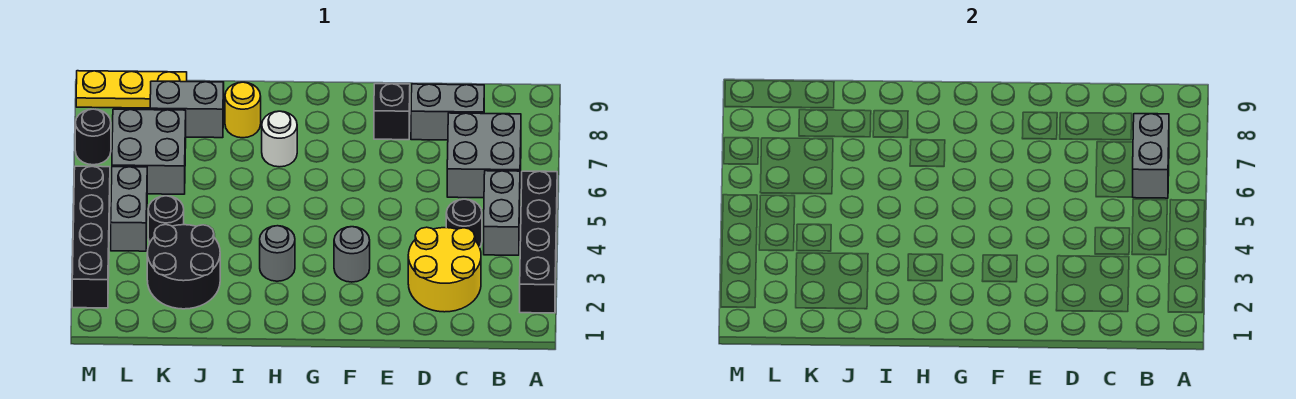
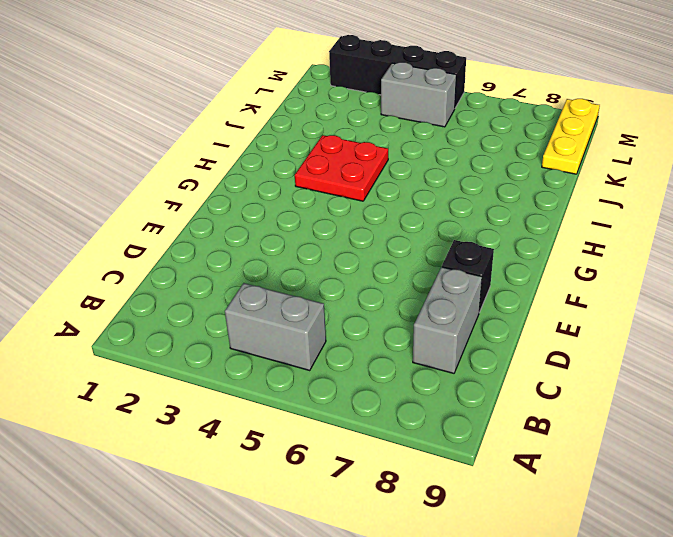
red 2x2 plate [295,135,388,201] -> grey 1x1 round brick [260,226,295,281]
none -> black 1x4 brick [520,171,557,313]
none -> grey 2x2 brick [447,113,521,198]
none -> yellow 2x2 round brick [408,227,481,312]

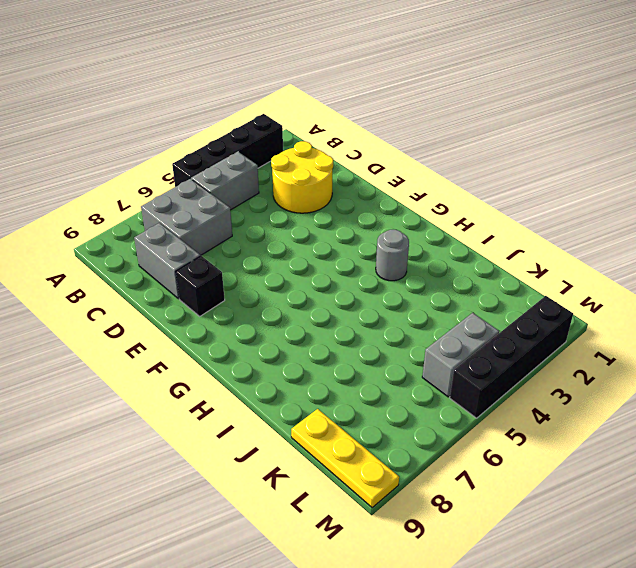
none -> black 1x1 round brick [446,199,482,247]
none -> grey 1x1 round brick [334,227,370,282]
none -> white 1x1 round brick [262,111,297,167]

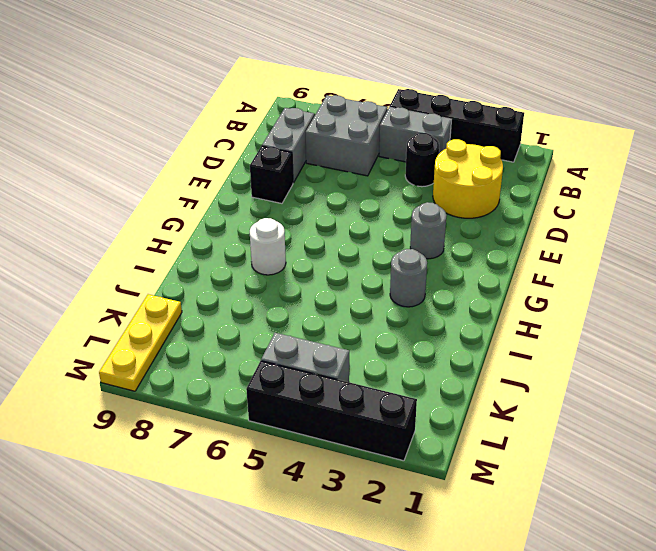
none -> yellow 1x1 round brick [225,82,261,138]
none -> black 2x2 round brick [147,224,220,309]
none -> grey 1x2 brick [150,81,224,138]

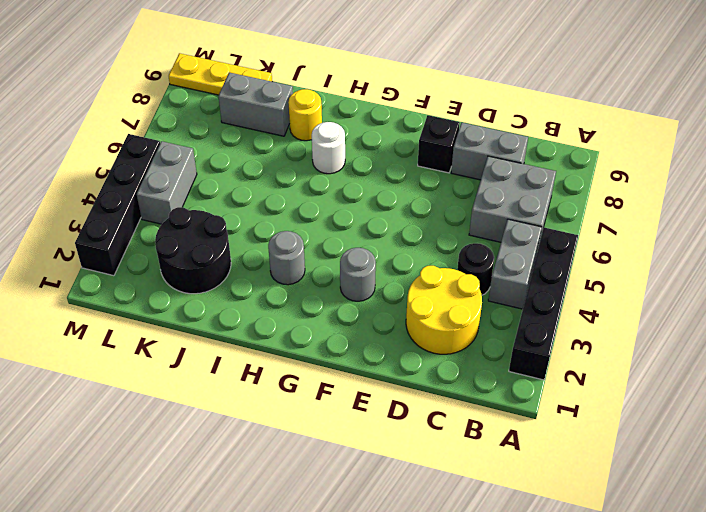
none -> black 1x1 round brick [148,196,184,242]
none -> grey 2x2 brick [112,109,186,194]
none -> black 1x1 round brick [75,109,111,165]

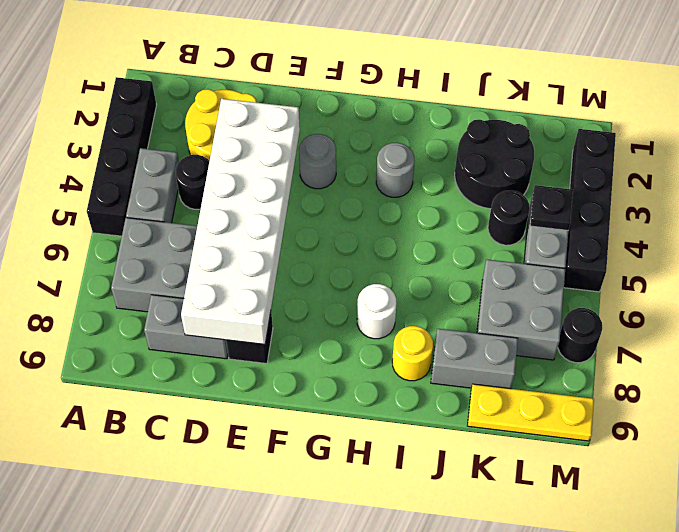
white 2x6 brick [181,99,300,344] -> none
black 1x1 plate [530,185,573,230] -> none
none -> grey 1x2 brick [1133,114,1169,198]

